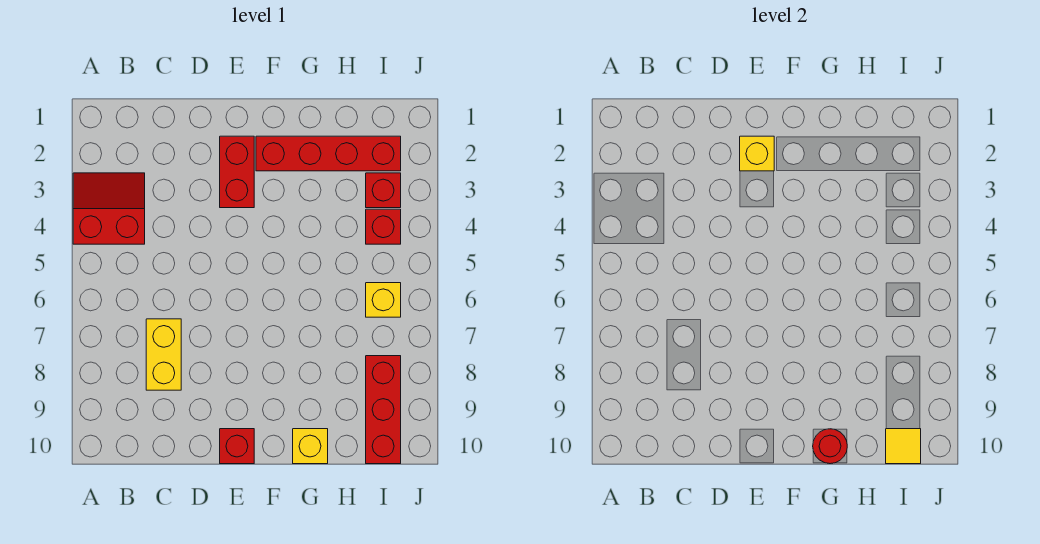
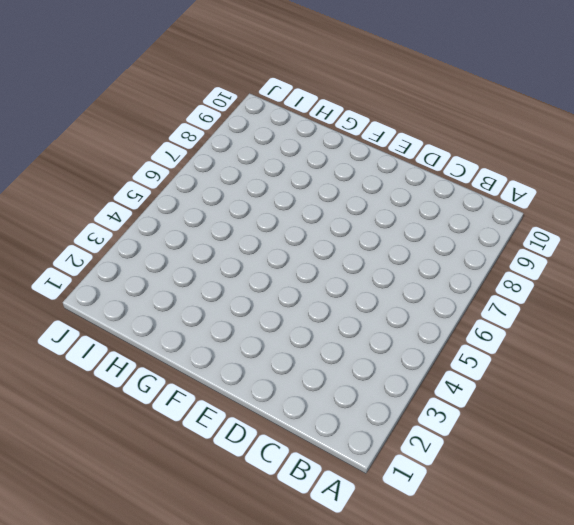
none -> red 2x2 slope [73,173,145,244]
none -> yellow 1x2 brick [146,319,181,390]
none -> red 1x2 brick [220,136,254,208]

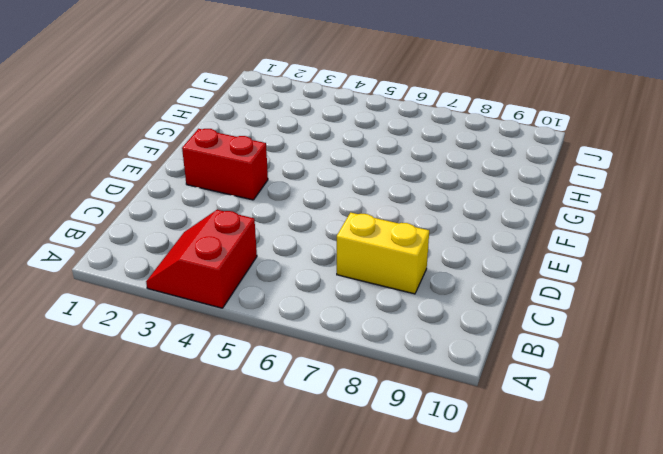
none -> red 1x1 brick [220,429,254,464]
none -> red 1x4 brick [256,136,401,171]
none -> yellow 1x1 brick [293,429,328,464]

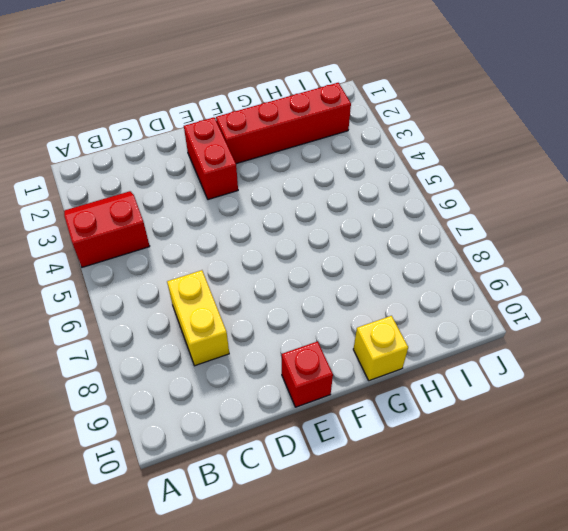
none -> red 1x1 brick [366,173,401,208]
none -> red 1x1 brick [366,209,401,244]
none -> yellow 1x1 brick [366,283,401,317]

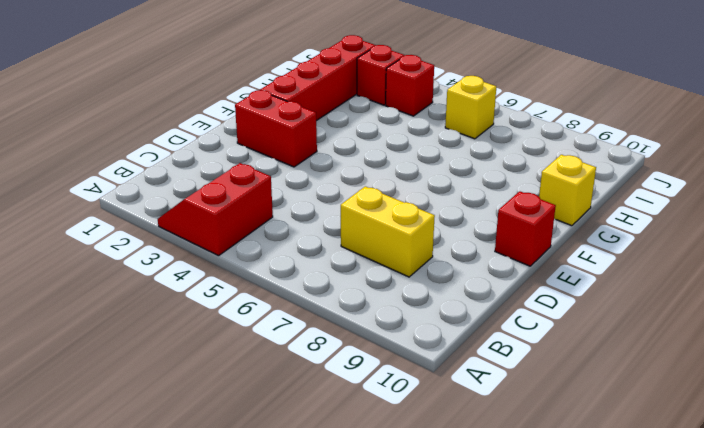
none -> red 1x3 brick [366,356,401,464]
none -> yellow 1x1 brick [740,136,774,171]
none -> red 1x1 round brick [813,429,847,464]

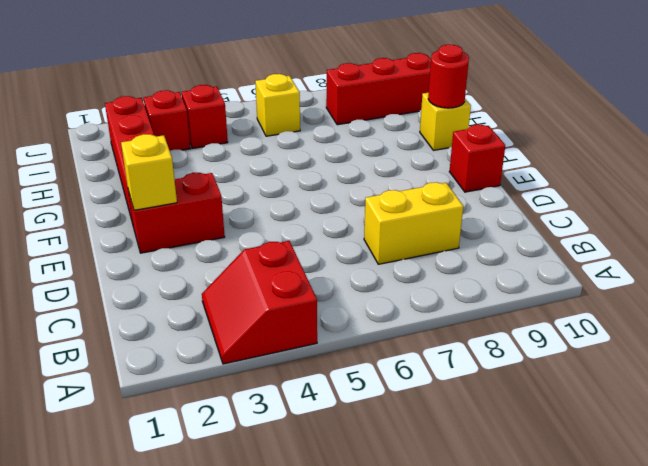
none -> yellow 1x1 tile [886,429,921,464]

